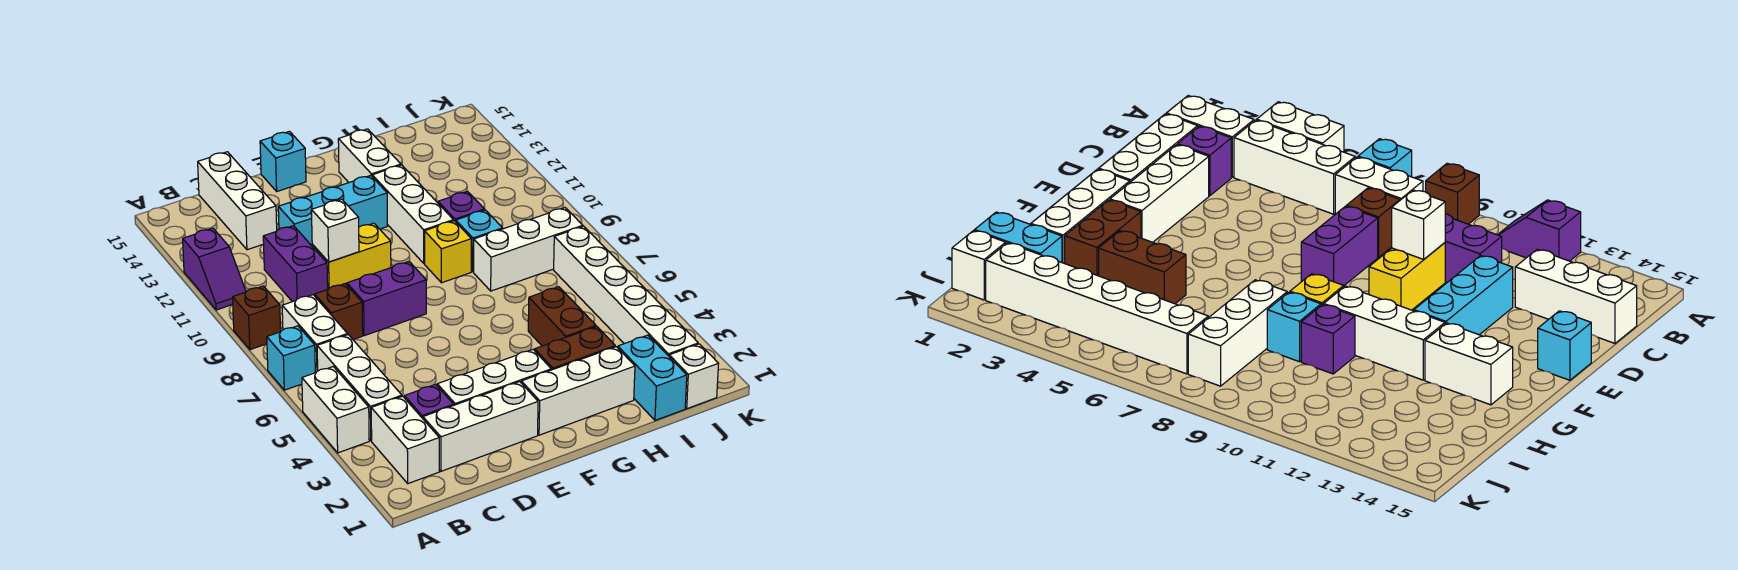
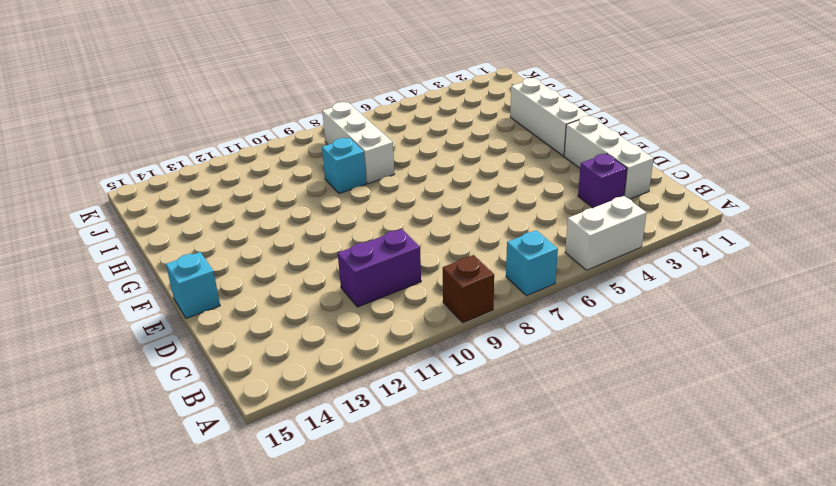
none -> purple 1x2 slope [183,228,246,310]
none -> white 1x2 brick [371,396,439,483]
none -> white 1x3 brick [317,335,402,441]
none -> white 1x2 brick [282,295,348,373]

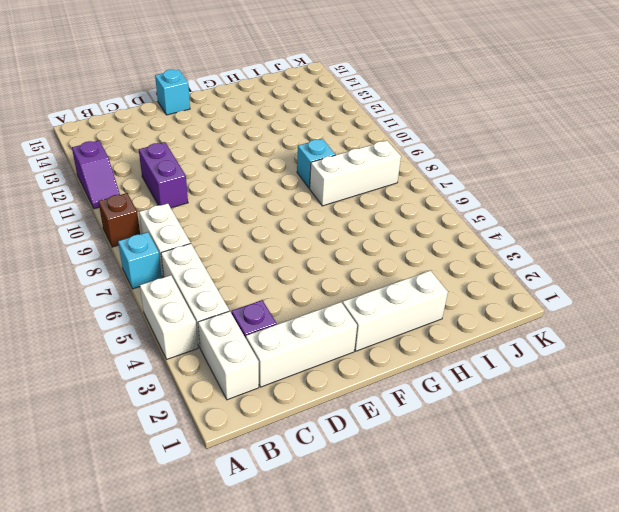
none -> brown 1x1 brick [315,284,363,340]
none -> white 1x3 brick [198,152,277,250]
none -> white 1x3 brick [437,350,551,405]
none -> purple 1x2 brick [347,262,426,336]

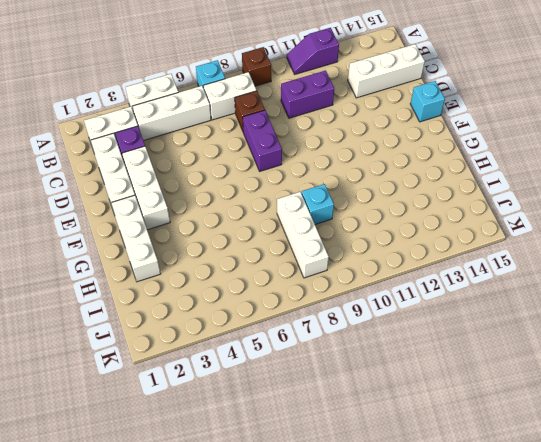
none -> yellow 1x2 brick [312,223,391,289]
none -> cyan 1x3 brick [278,175,387,246]
none -> brown 1x2 brick [535,327,615,370]
none -> yellow 1x1 brick [425,221,471,283]

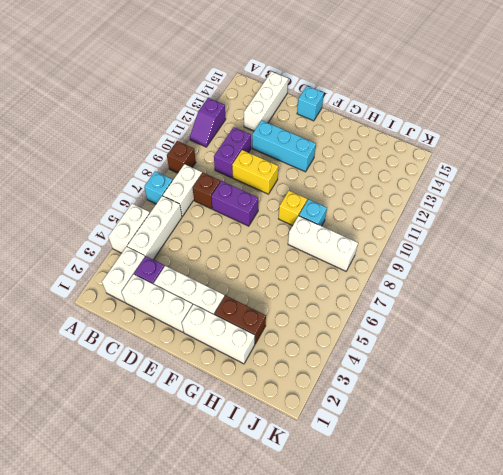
none -> white 1x3 brick [372,165,453,263]
none -> white 1x2 brick [338,129,401,182]
none -> brown 1x2 brick [528,287,596,346]
none -> purple 1x1 brick [438,191,485,222]

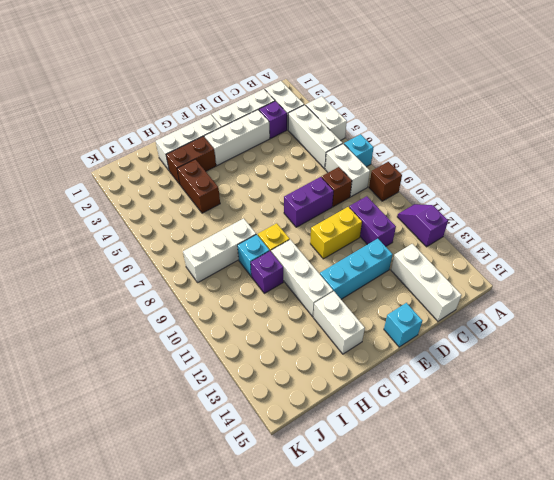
none -> cyan 1x2 brick [618,335,687,420]
none -> white 1x1 brick [669,344,719,409]
none -> white 1x6 brick [554,226,698,356]
none -> white 1x1 brick [311,199,359,262]

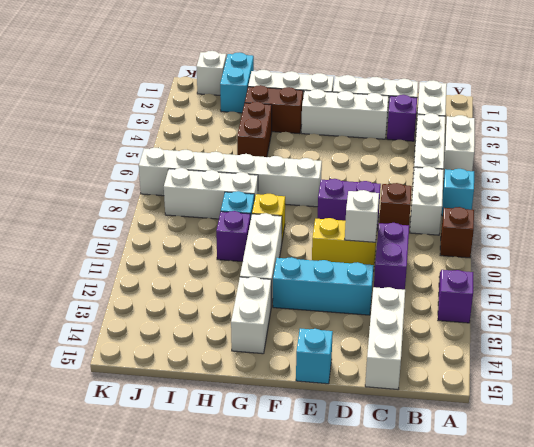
white 1x6 brick [139,148,322,207] -> white 1x6 brick turned to [554,226,698,356]

